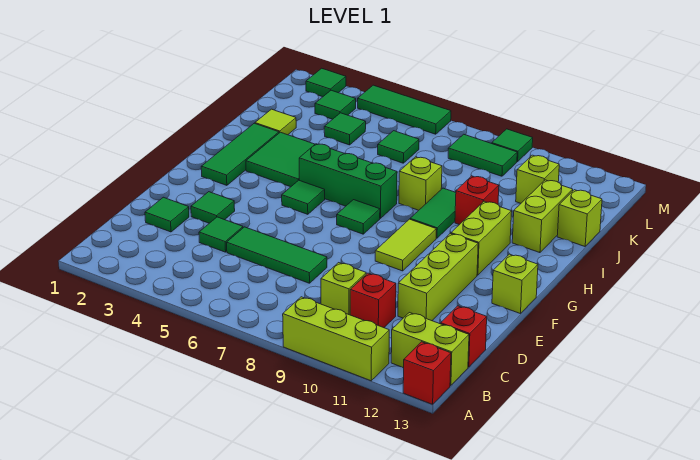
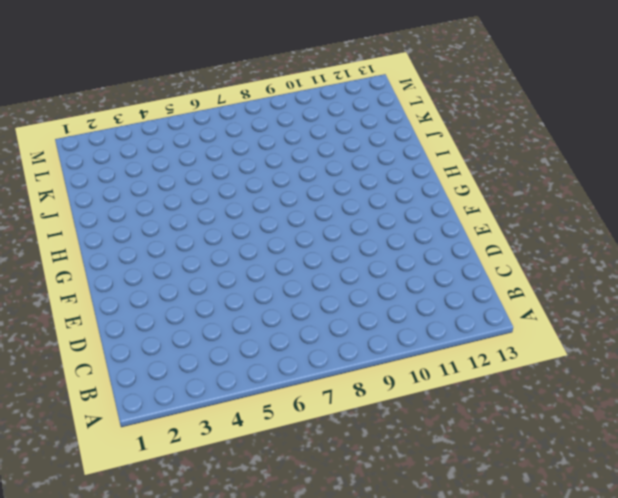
none -> lime 1x3 brick [283,297,389,381]
none -> red 1x1 brick [403,342,451,404]
none -> lime 1x2 brick [391,313,469,386]
none -> lime 1x1 brick [321,263,366,315]

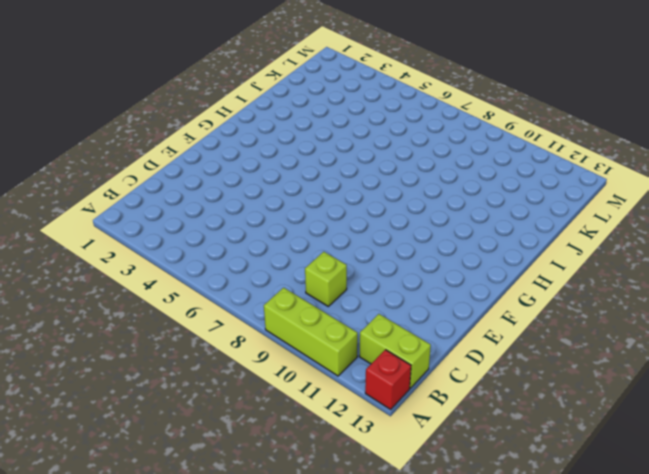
none -> red 1x1 brick [350,273,396,328]
none -> red 1x1 brick [441,306,487,367]
none -> green 1x1 tile [145,197,189,232]
none -> green 1x1 tile [199,217,243,252]

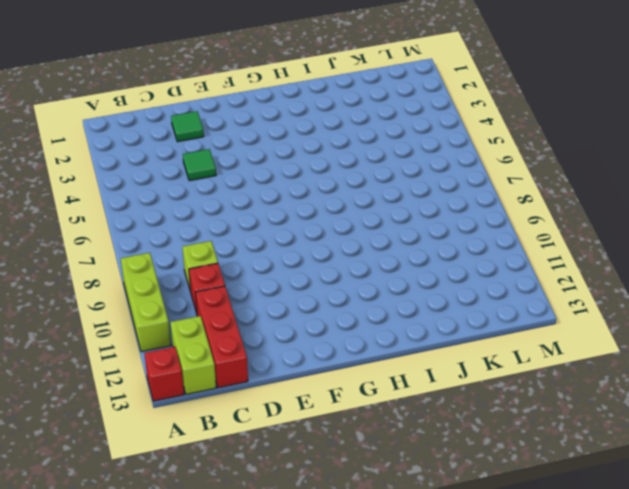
red 1x3 brick [196,286,248,388] -> red 1x1 brick [441,306,487,367]
none -> green 1x3 tile [227,227,327,283]
none -> lime 1x3 brick [398,234,478,321]
none -> green 1x1 tile [191,192,235,223]
none -> lime 1x2 tile [375,219,436,271]

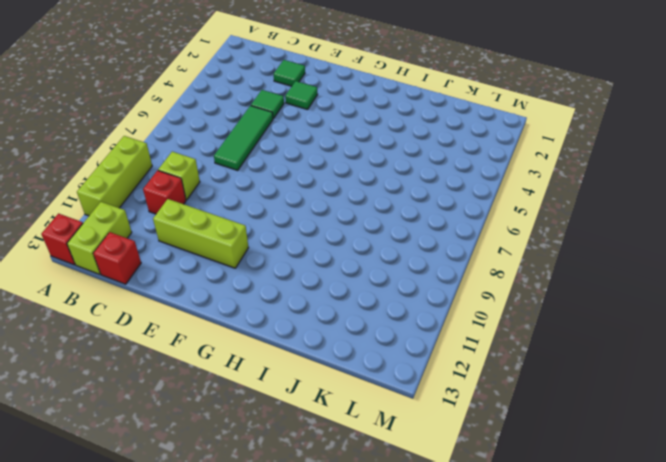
none -> lime 1x2 tile [375,219,436,271]
none -> lime 1x1 brick [492,254,538,314]
none -> green 1x3 tile [201,123,279,185]
none -> green 1x1 tile [282,180,325,214]

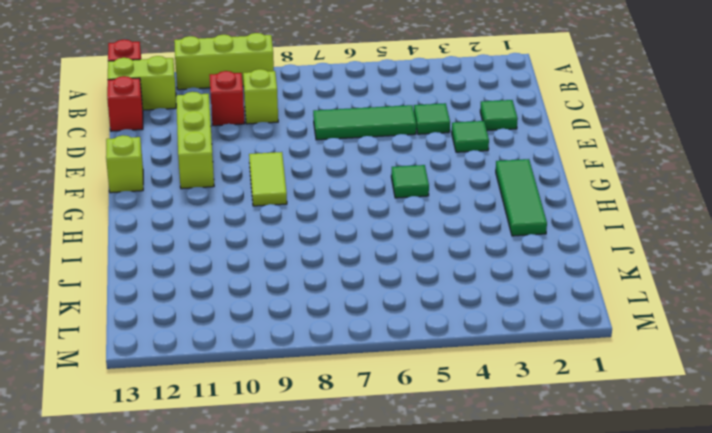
none -> green 1x1 tile [337,200,380,234]
none -> lime 1x2 brick [451,201,512,275]
none -> green 2x2 tile [246,132,315,187]
none -> green 1x3 brick [299,144,397,218]

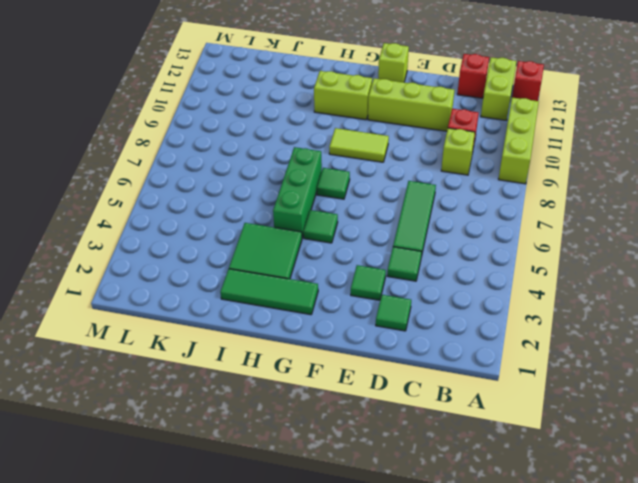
none -> green 1x2 tile [410,188,456,238]
none -> lime 1x1 brick [399,157,442,210]
none -> red 1x1 brick [455,176,499,225]
none -> lime 1x2 brick [512,180,573,253]

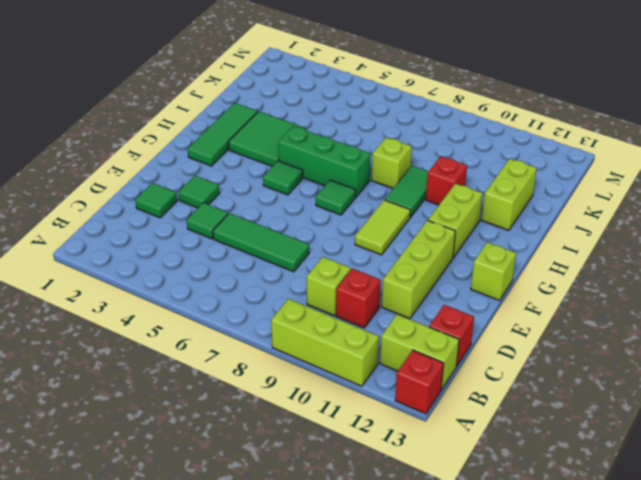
none -> lime 1x1 tile [255,109,296,135]
none -> lime 1x1 brick [557,190,602,246]
none -> green 1x1 tile [324,113,366,145]
none -> green 1x1 tile [378,131,419,163]

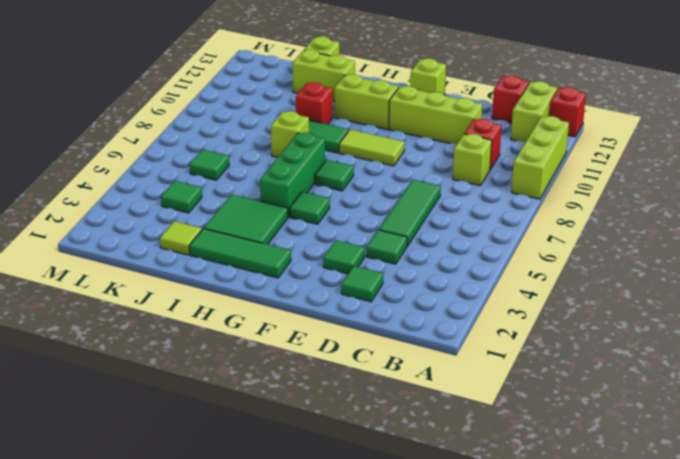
none -> lime 1x1 brick [516,155,559,203]
none -> green 1x1 tile [315,90,356,119]
none -> green 1x2 tile [448,134,517,176]
none -> green 1x1 tile [306,68,346,97]

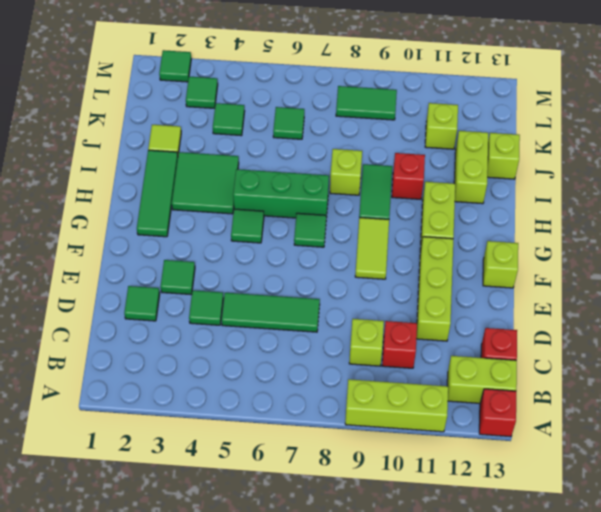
none -> green 1x3 tile [358,85,451,134]
none -> green 1x1 tile [492,129,533,162]

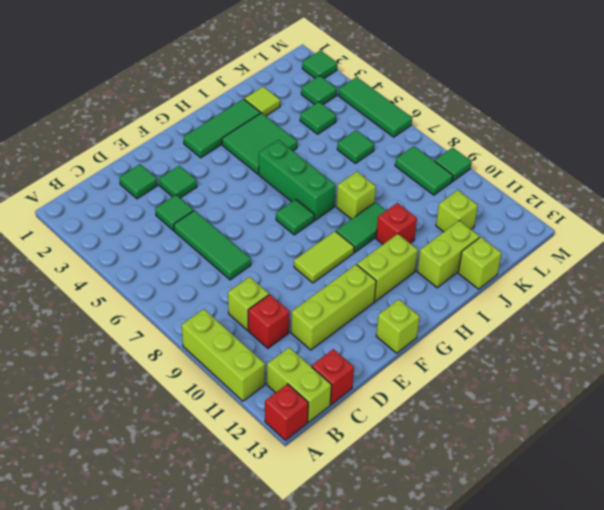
none -> green 1x1 tile [282,180,325,214]

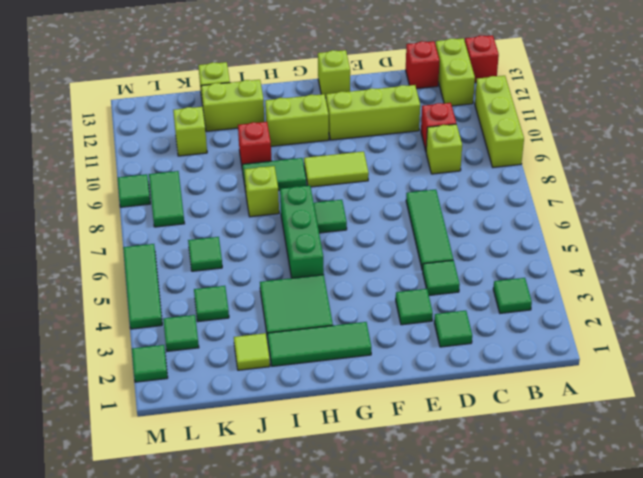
green 1x1 tile [493,278,532,313] -> green 1x1 tile moved to [282,180,325,214]

